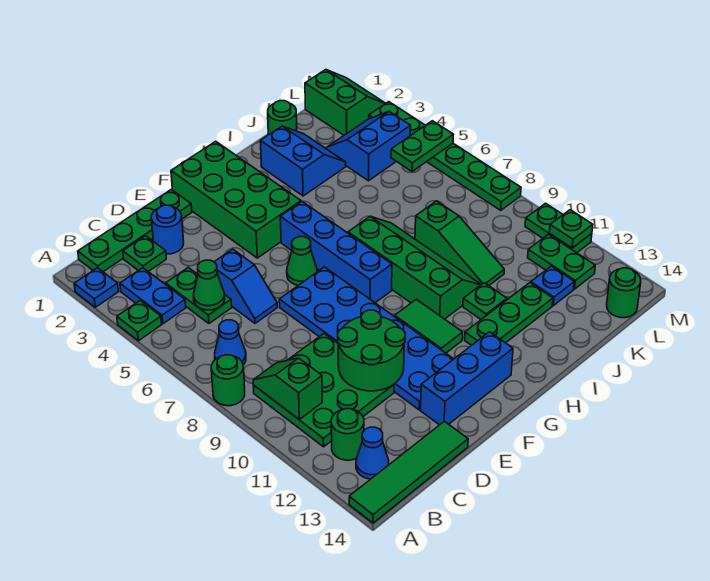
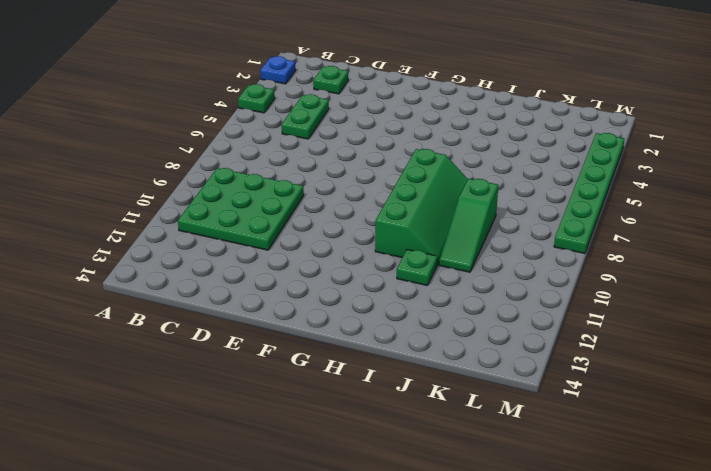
none -> green 1x1 round brick [211,355,245,406]
none -> green 1x4 tile [349,421,468,523]
none -> green 1x4 plate [78,190,192,272]
none -> blue 1x2 plate [120,268,186,324]

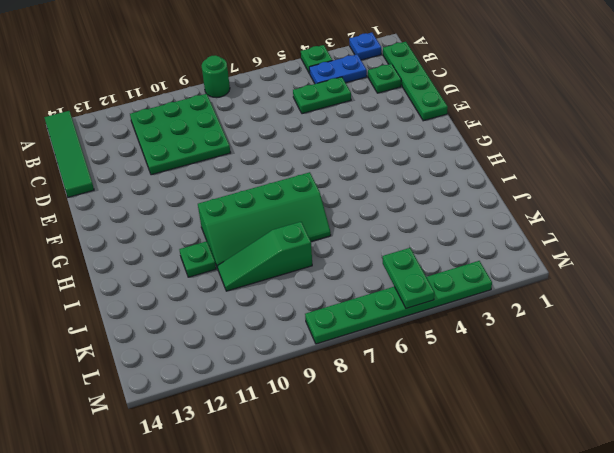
none -> blue 1x1 cone [215,320,246,365]
none -> green 1x1 round brick [331,409,364,460]
none -> blue 1x1 cone [356,427,389,479]
none -> blue 1x1 round brick [151,205,184,254]

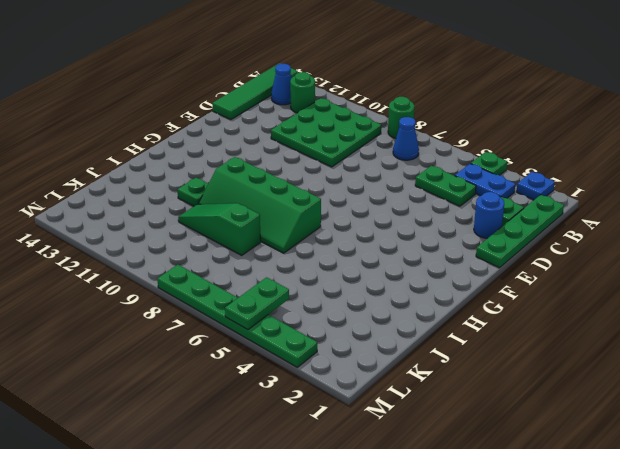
none -> blue 1x2 slope [215,249,277,323]
none -> blue 2x6 plate [279,267,453,410]
none -> blue 1x3 brick [420,332,513,425]
none -> green 2x4 brick [171,141,301,258]

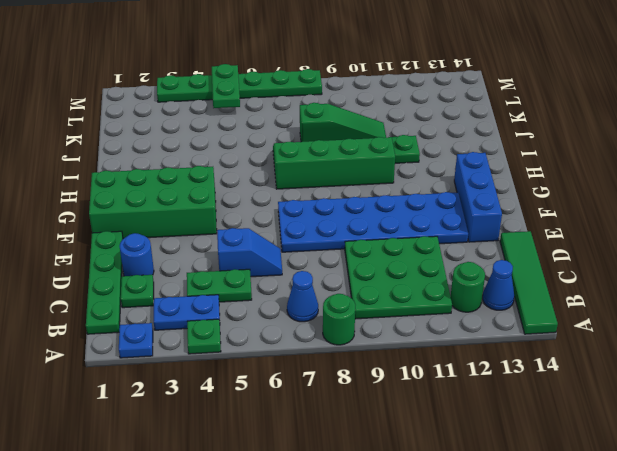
none -> green 1x1 cone [287,237,317,285]
none -> blue 1x4 brick [280,202,392,303]
none -> green 1x2 tile [395,299,463,353]
none -> green 1x3 plate [465,283,553,346]

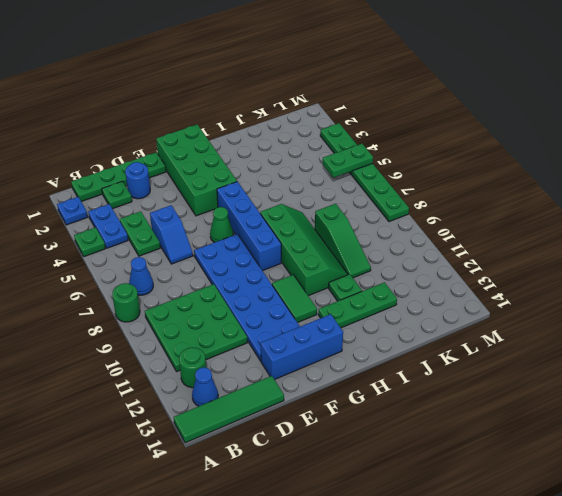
none -> blue 2x2 slope [261,126,346,196]
none -> green 1x1 round brick [268,101,297,135]
none -> blue 2x2 slope [326,112,411,181]
none -> blue 1x1 plate [531,266,574,306]

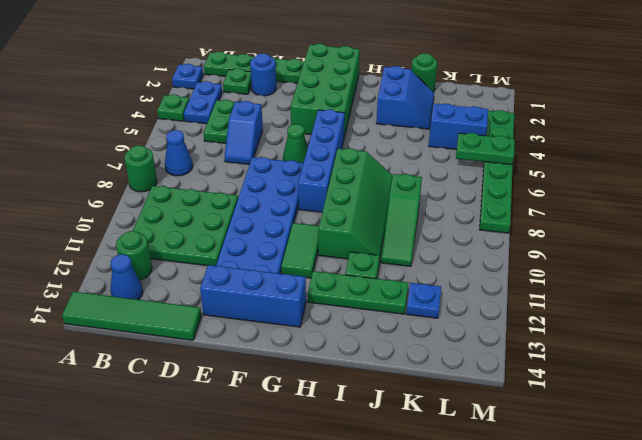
none -> green 2x2 slope [305,70,386,135]
none -> green 1x2 plate [528,234,595,289]
none -> green 1x1 round brick [607,268,641,318]
none -> green 1x2 plate [525,203,592,253]

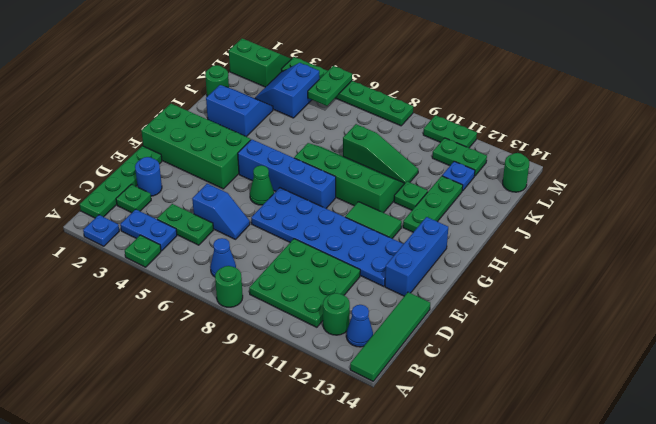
none -> green 1x2 slope [253,358,322,419]
none -> green 1x1 cone [194,260,225,310]
none -> green 2x2 round brick [338,310,405,391]
none -> green 1x1 plate [549,210,593,248]

